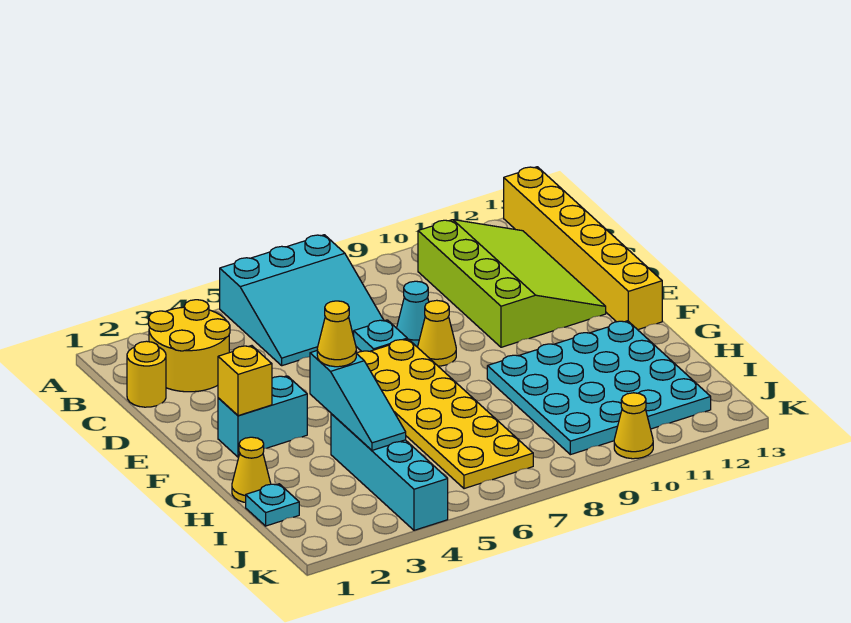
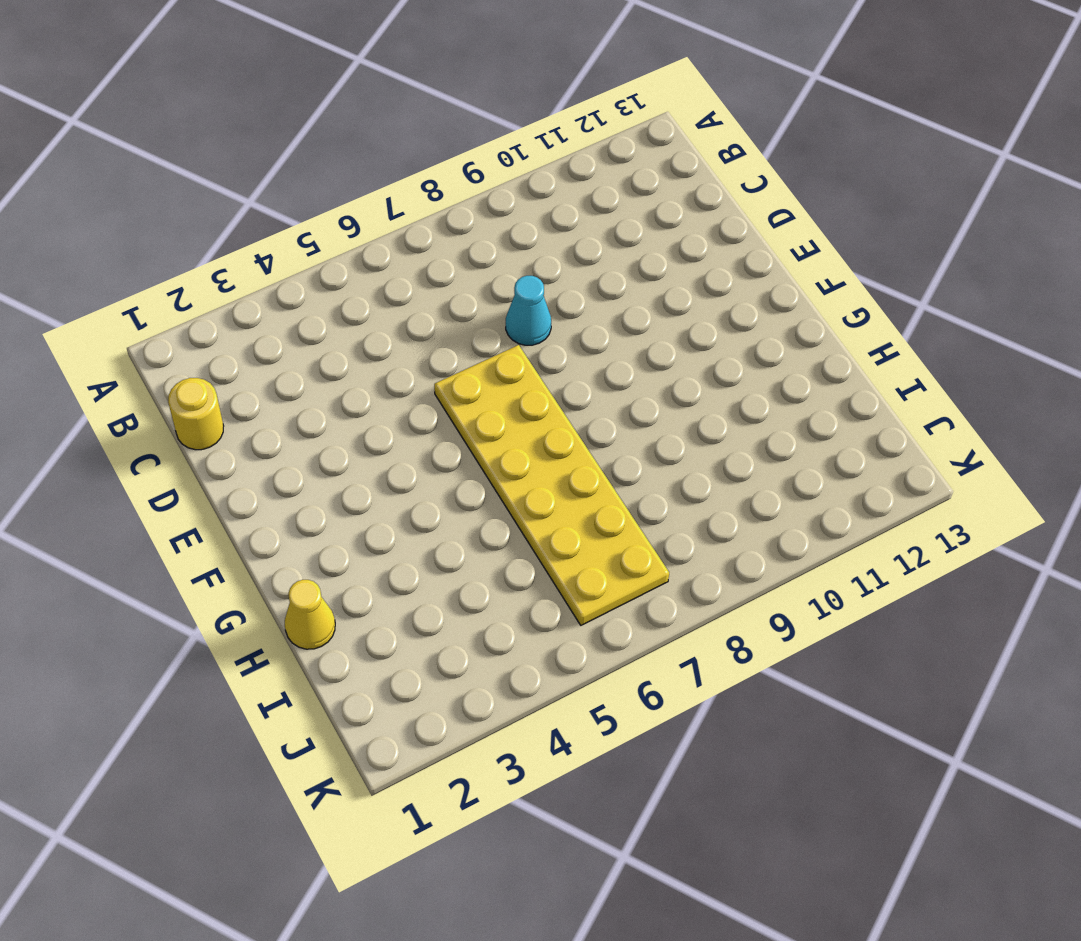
none -> cyan 3x3 slope [220,235,384,366]
none -> yellow 1x6 brick [504,167,662,330]
none -> yellow 2x2 round brick [149,300,230,392]

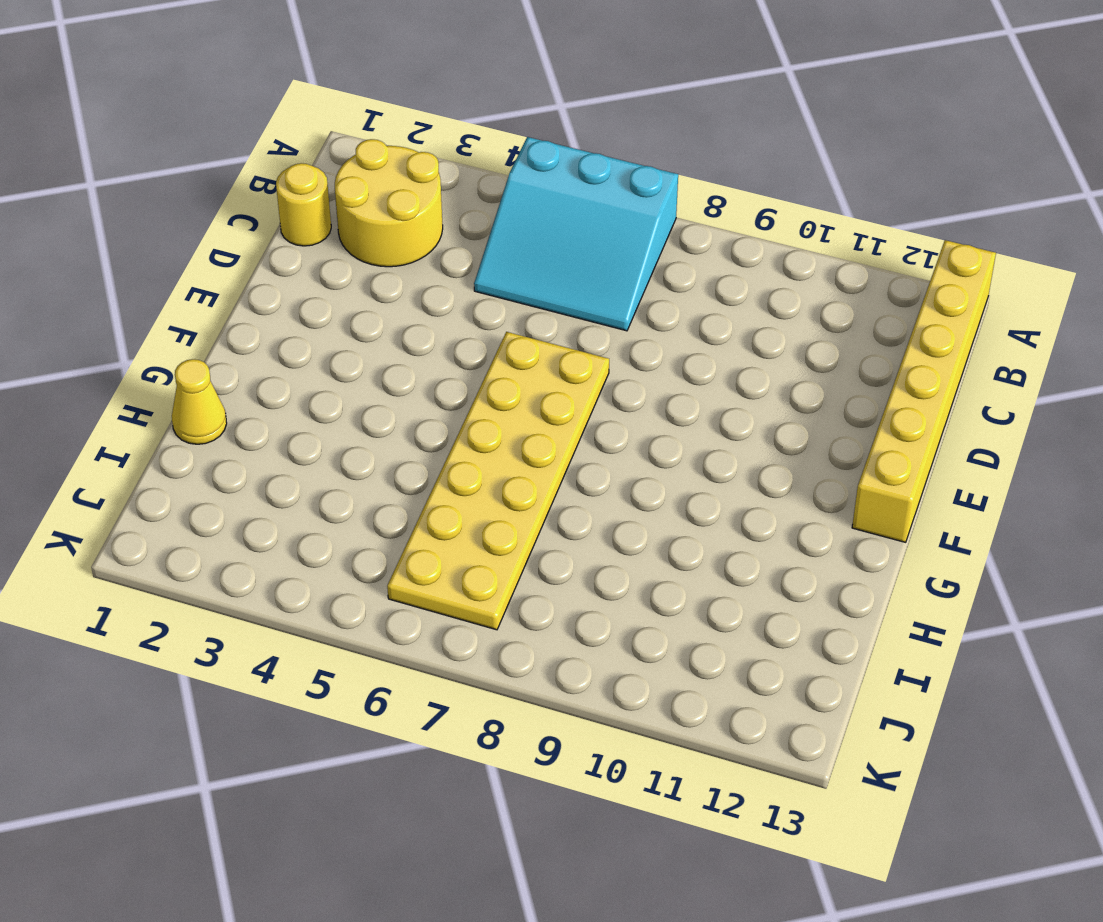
none -> lime 3x4 slope [418,220,606,347]
none -> cyan 1x1 plate [353,320,407,351]
none -> cyan 1x1 cone [397,281,429,347]

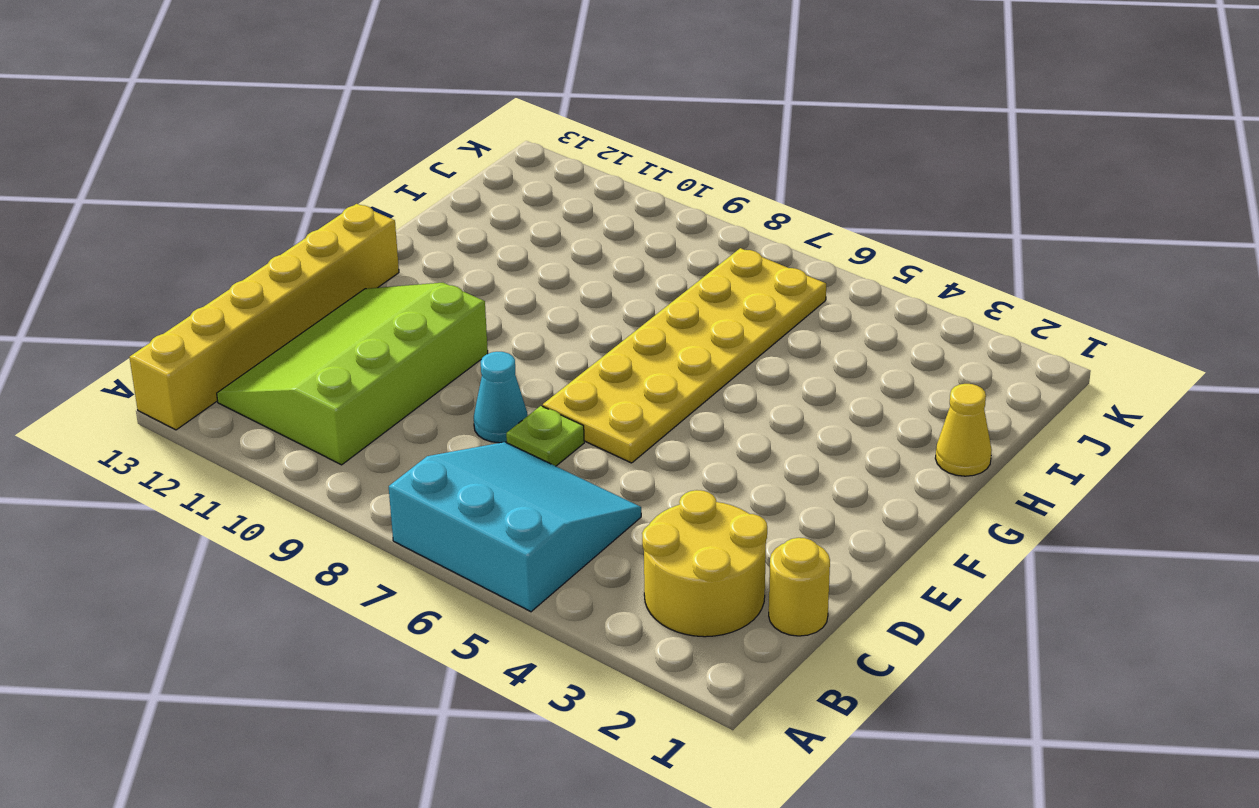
lime 1x1 plate [506,406,584,466] -> cyan 1x1 plate [353,320,407,351]
none -> yellow 1x1 cone [418,300,456,366]
none -> cyan 1x2 brick [218,376,307,457]
none -> cyan 4x4 plate [487,321,711,455]

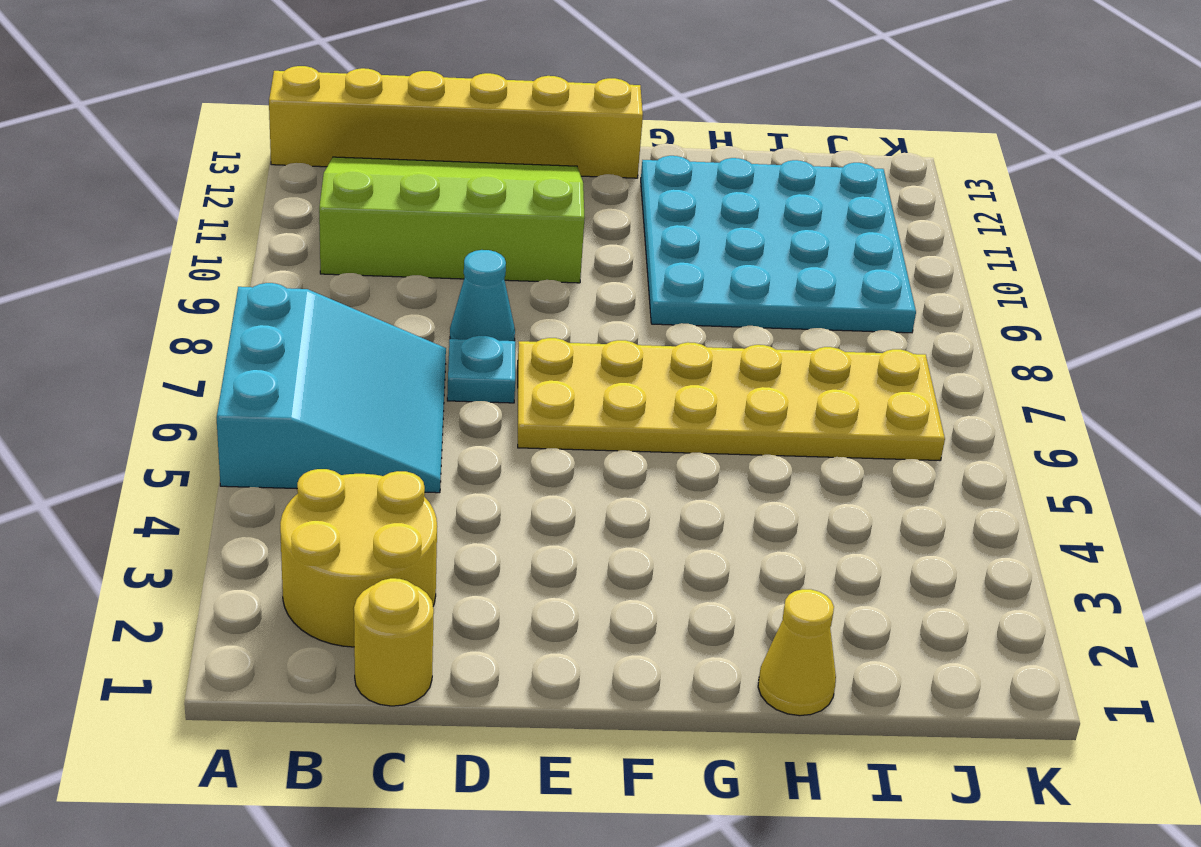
none -> yellow 1x1 cone [418,300,456,366]
none -> cyan 1x2 brick [218,376,307,457]
none -> cyan 1x4 brick [331,414,448,530]

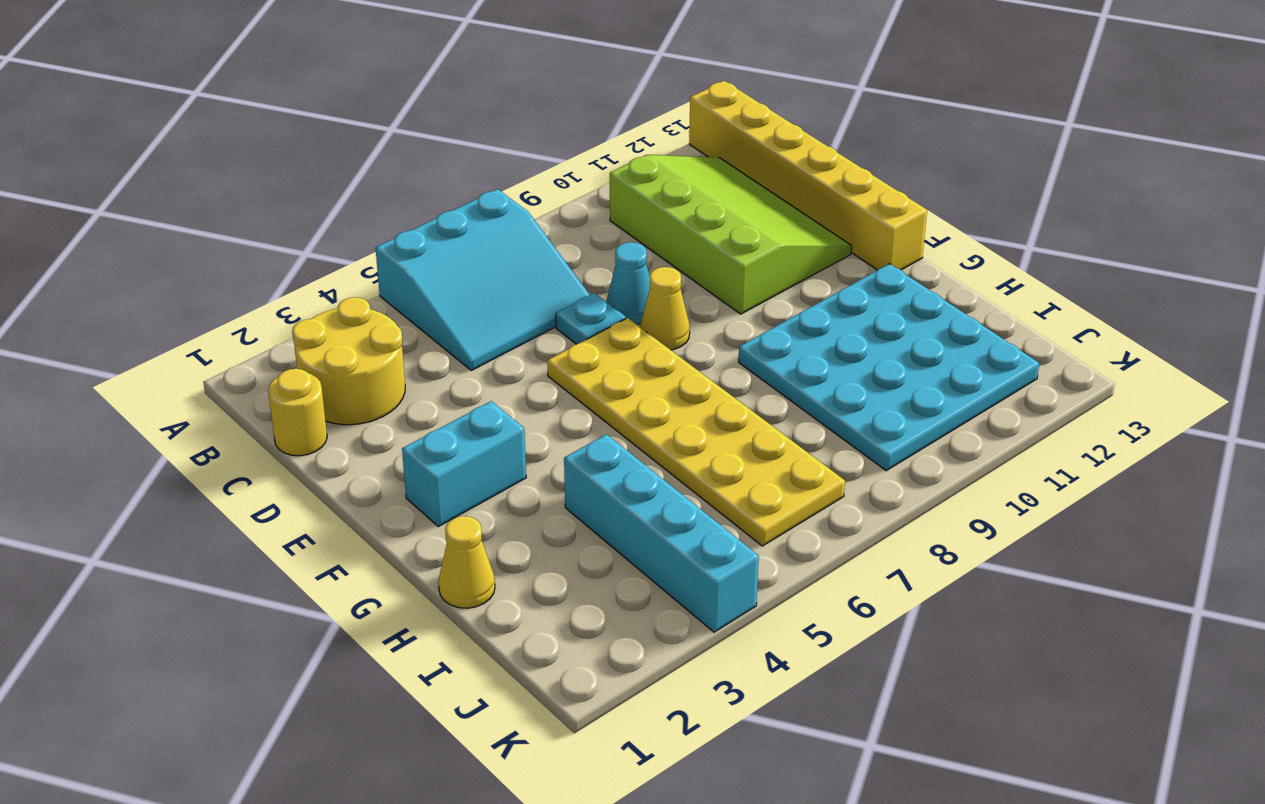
none -> cyan 1x1 plate [246,484,299,526]
none -> yellow 1x1 cone [614,393,653,459]
none -> yellow 1x1 brick [218,346,272,416]

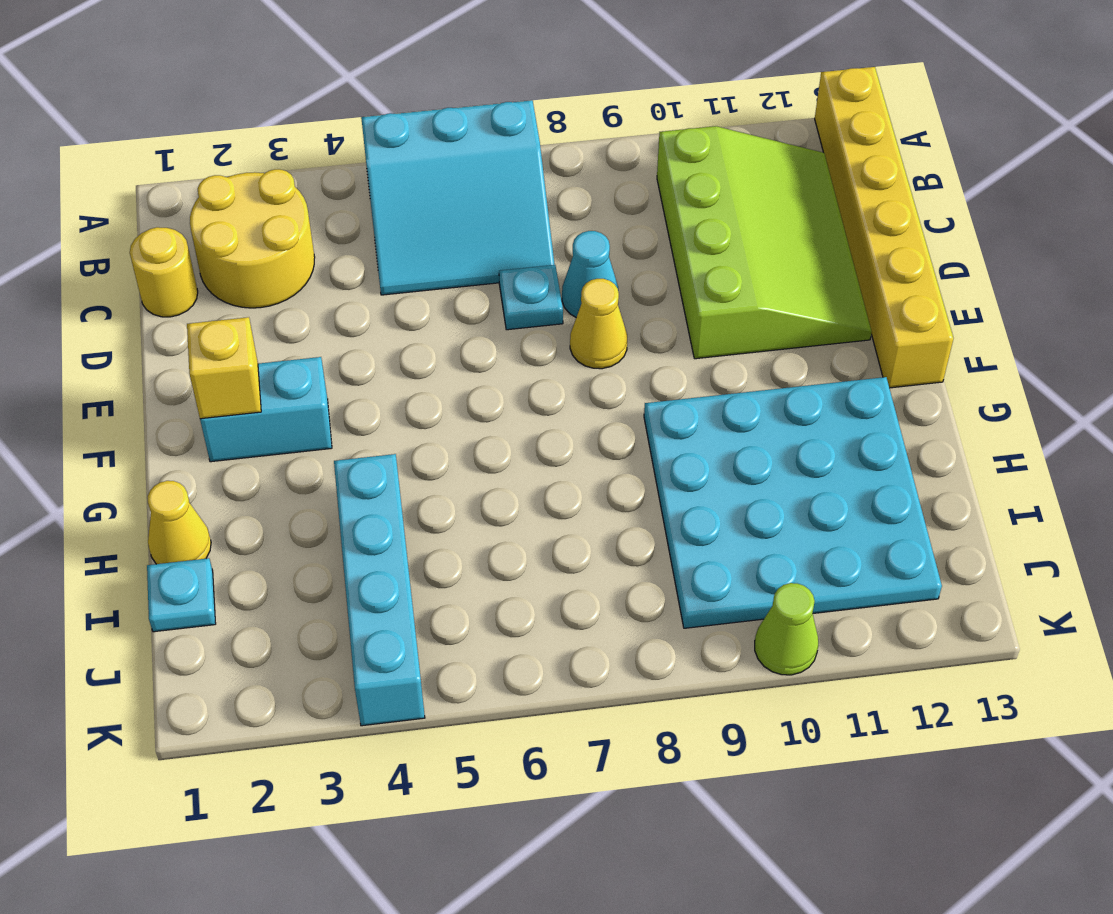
lime 1x1 cone [755,583,818,675] -> yellow 1x1 cone [614,393,653,459]
none -> yellow 2x6 plate [357,339,533,489]
none -> cyan 1x3 slope [310,351,406,450]
none -> yellow 1x1 cone [317,301,356,367]

